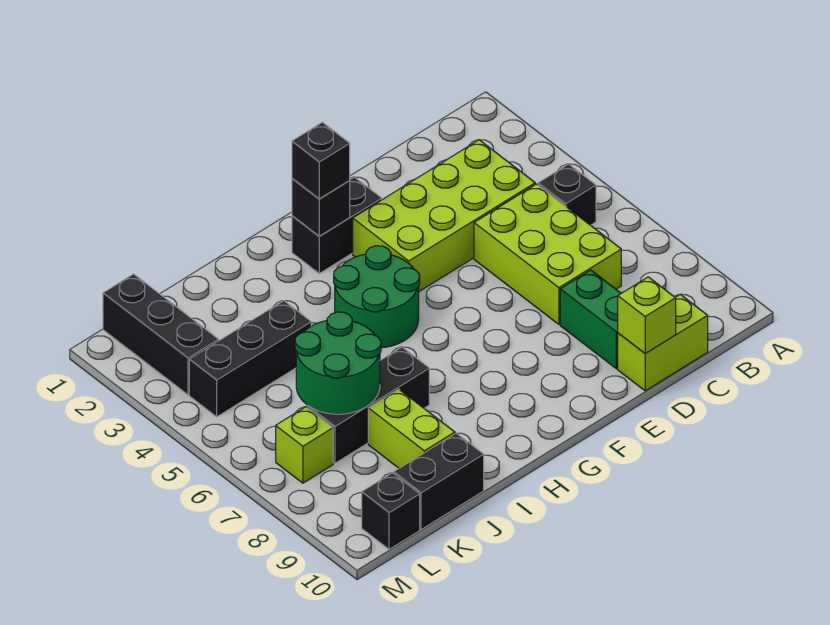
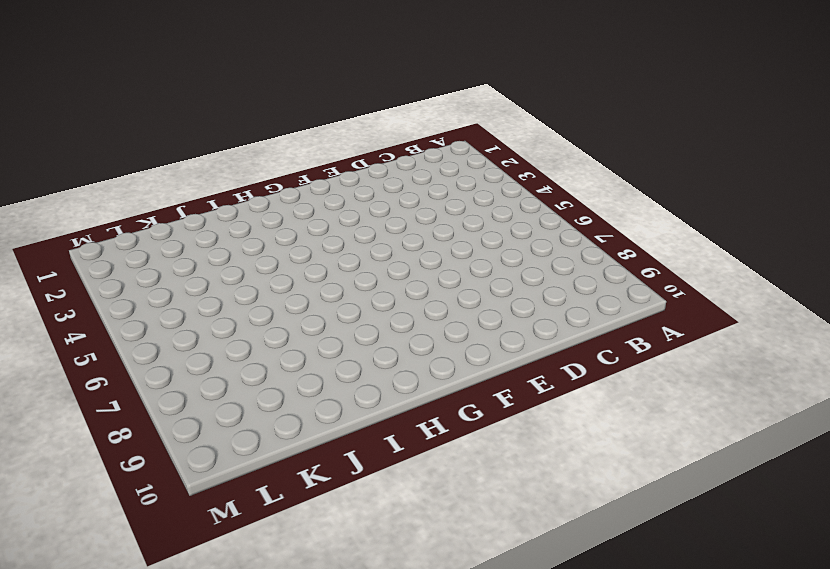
none -> black 1x1 brick [538,164,596,225]
none -> lime 2x4 brick [353,140,535,291]
none -> lime 2x3 brick [474,184,621,324]

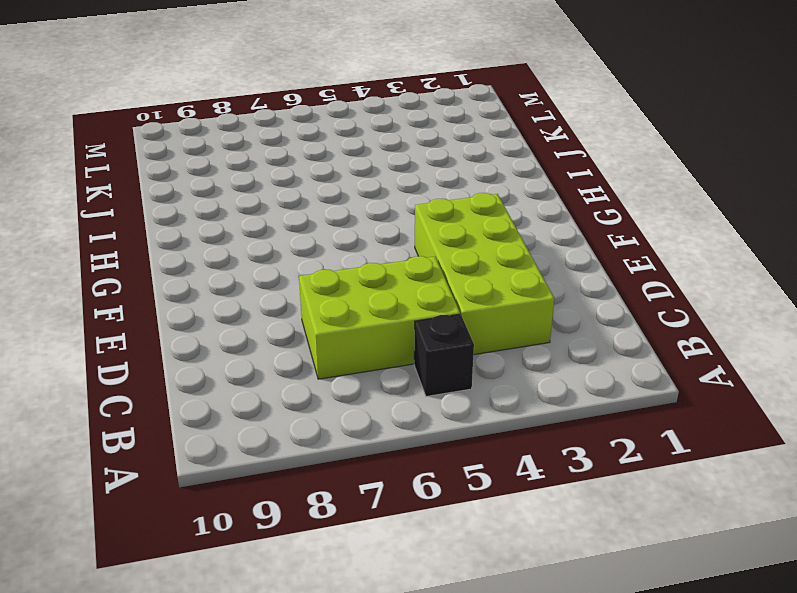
none -> lime 1x2 brick [618,294,708,391]
none -> green 1x2 brick [560,270,621,369]
none -> black 1x2 brick [292,177,382,273]

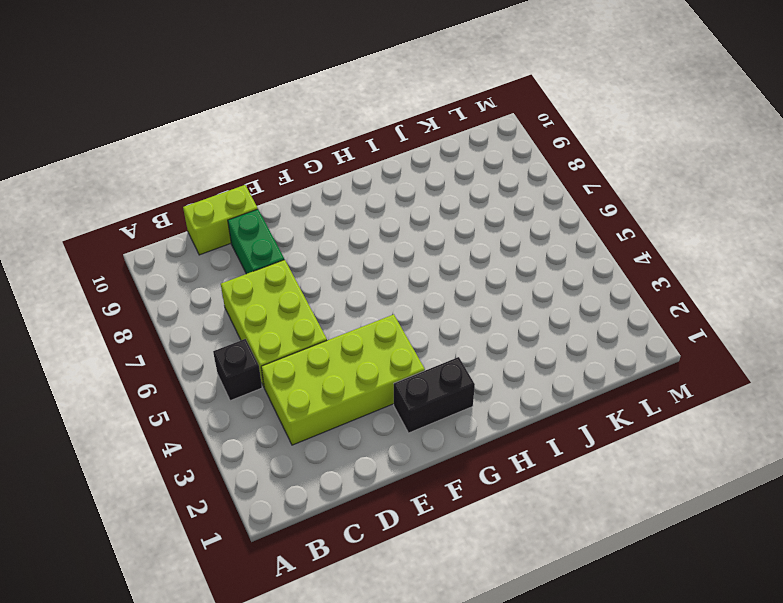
none -> green 2x2 round brick [334,246,420,348]
none -> black 1x3 brick [308,347,429,463]
none -> black 1x3 brick [189,301,311,417]

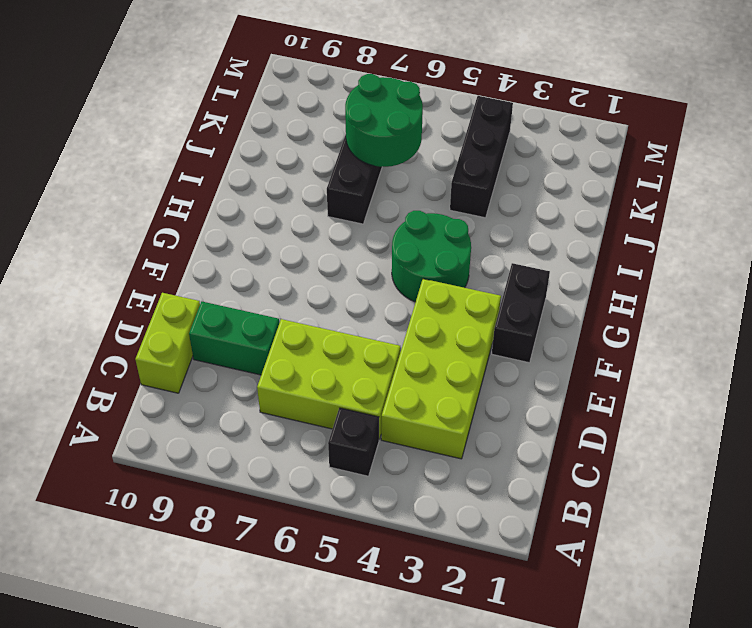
none -> lime 1x2 brick [368,389,455,468]
none -> black 1x2 brick [394,433,484,530]
none -> black 1x3 brick [103,274,218,395]

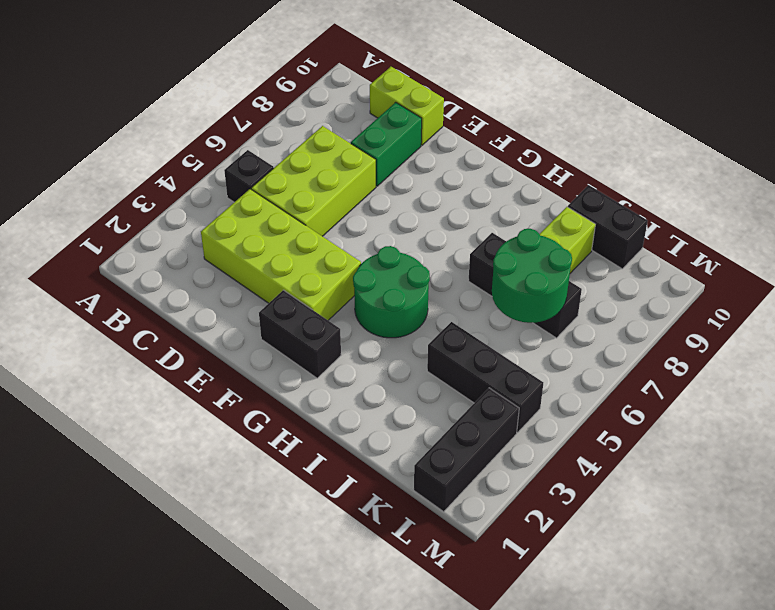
none -> lime 1x1 brick [276,407,333,483]
none -> black 1x1 brick [362,473,420,549]
none -> lime 1x1 brick [618,277,676,353]

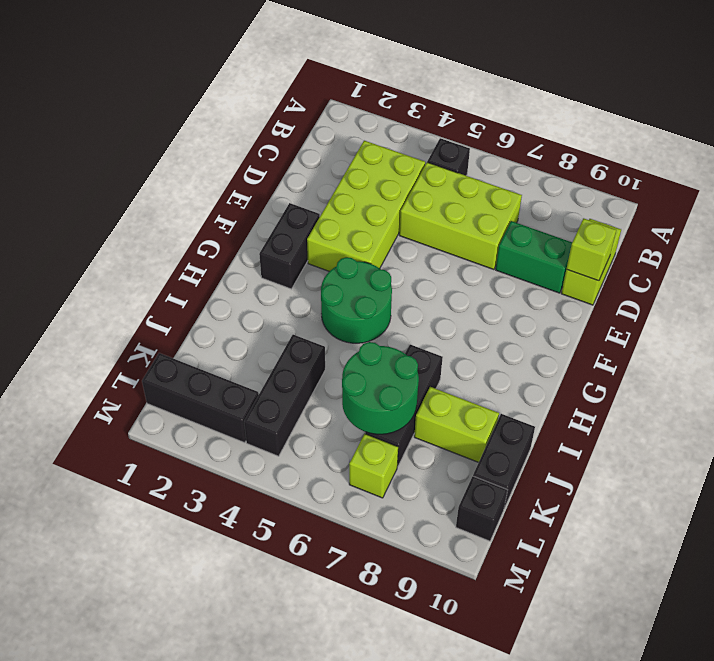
none -> black 1x1 brick [292,179,350,236]
none -> black 1x1 brick [292,122,350,199]

